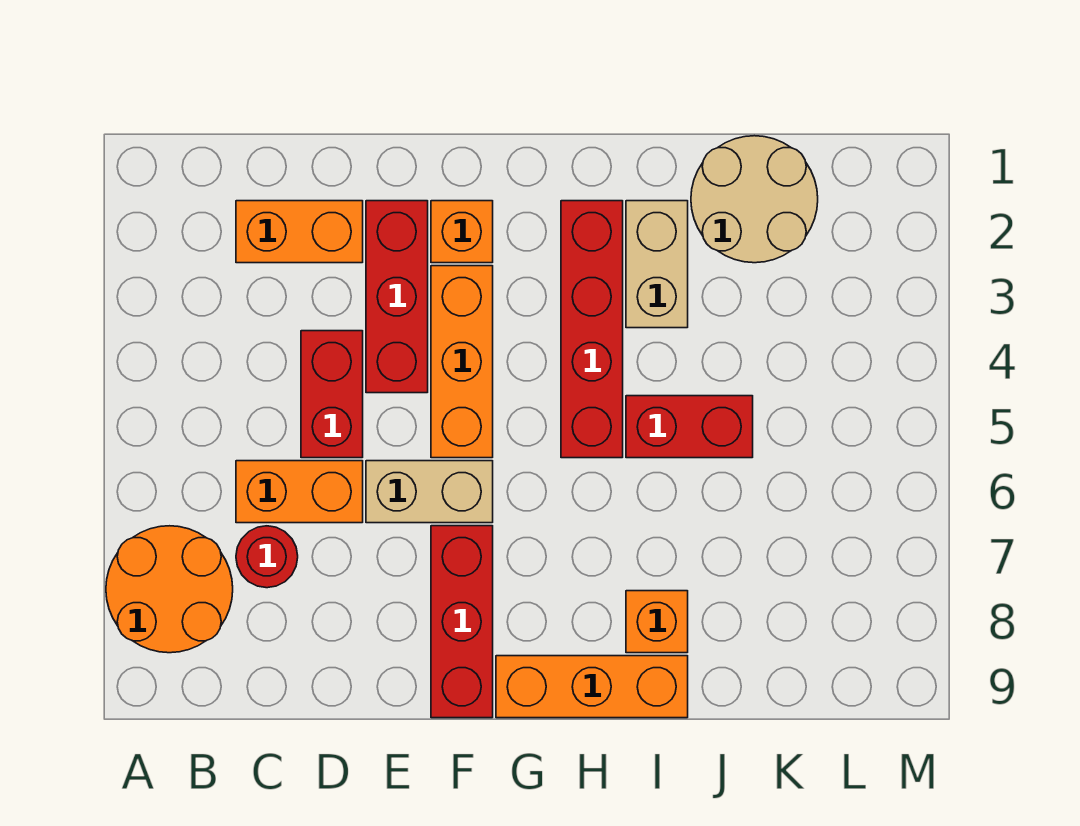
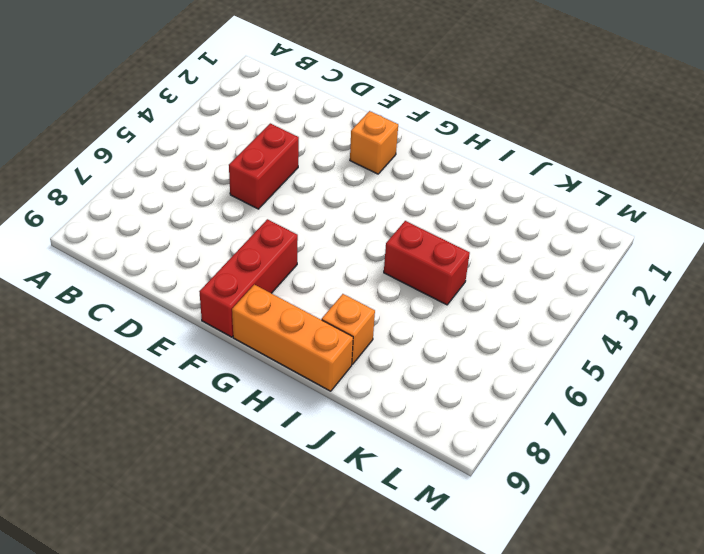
none -> orange 2x2 round brick [106,526,233,653]
none -> orange 1x2 brick [236,201,363,263]
none -> orange 1x2 brick [236,461,363,523]

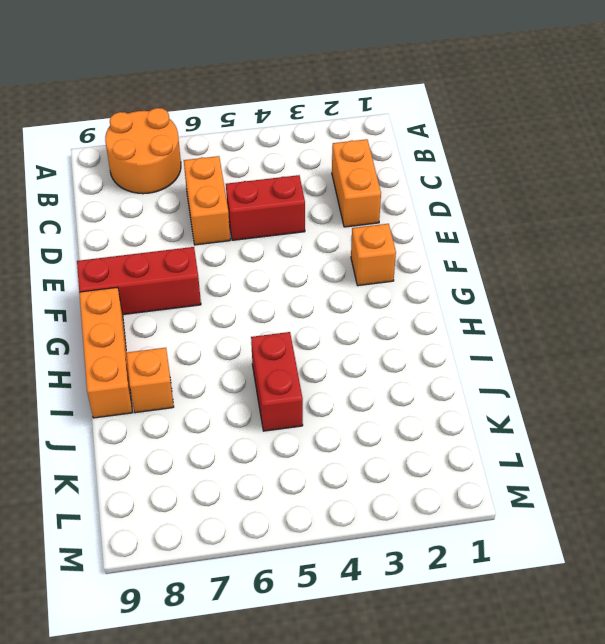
none -> red 1x1 round brick [236,526,298,588]
none -> red 1x3 brick [366,201,428,393]
none -> tan 1x2 brick [366,461,493,523]

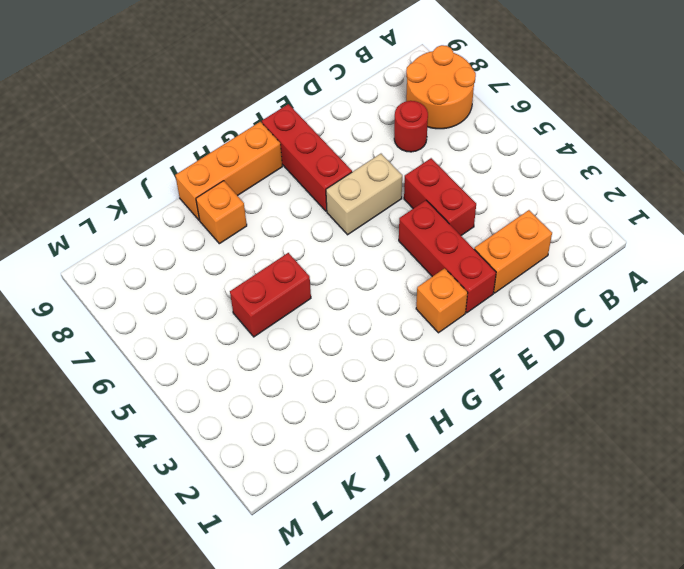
none -> orange 1x2 brick [236,461,363,523]
none -> orange 1x3 brick [431,266,493,458]
none -> red 1x4 brick [561,201,623,458]

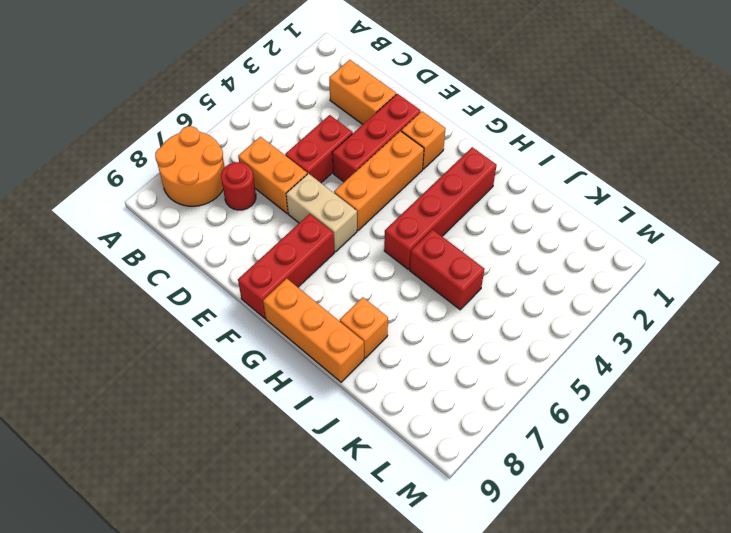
none -> tan 1x2 brick [626,201,688,328]
none -> tan 2x2 round brick [691,136,818,263]

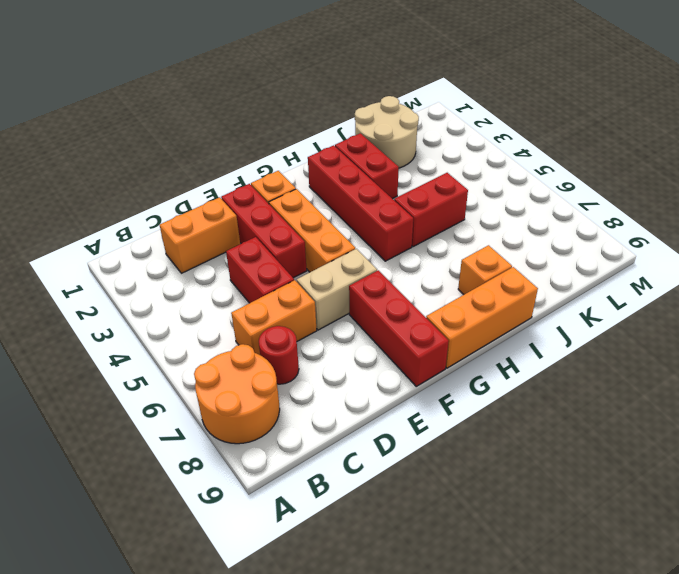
red 1x2 brick [335,133,399,199] -> tan 1x2 brick [626,201,688,328]

